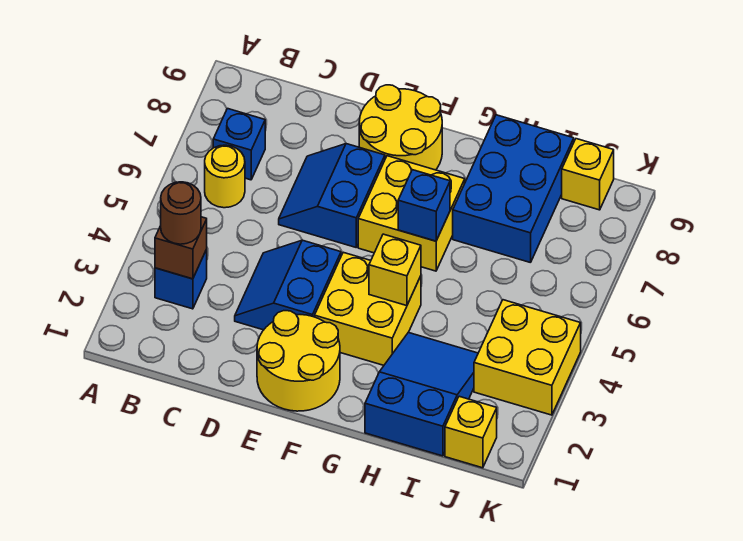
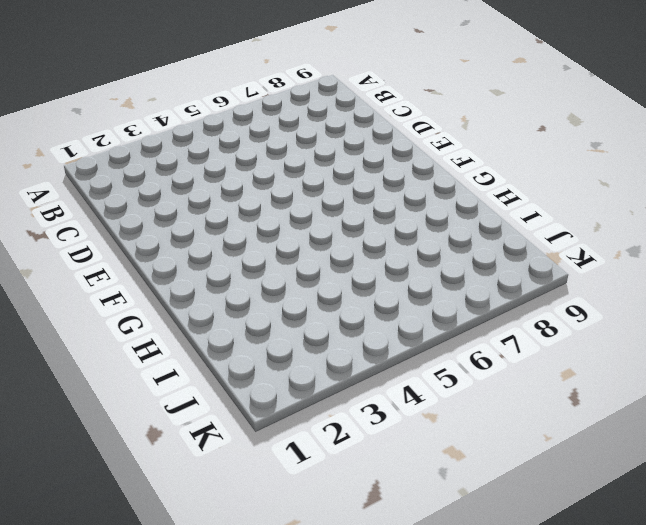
none -> blue 1x1 brick [155,250,207,309]
none -> yellow 1x1 round brick [205,145,245,208]
none -> blue 1x1 brick [213,109,265,180]

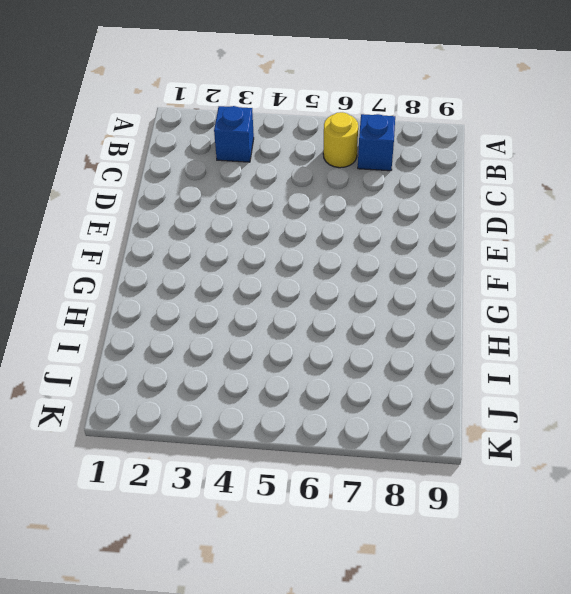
none -> blue 2x2 slope [235,240,341,330]
none -> blue 2x2 slope [279,144,385,247]
none -> yellow 2x2 round brick [257,311,340,411]

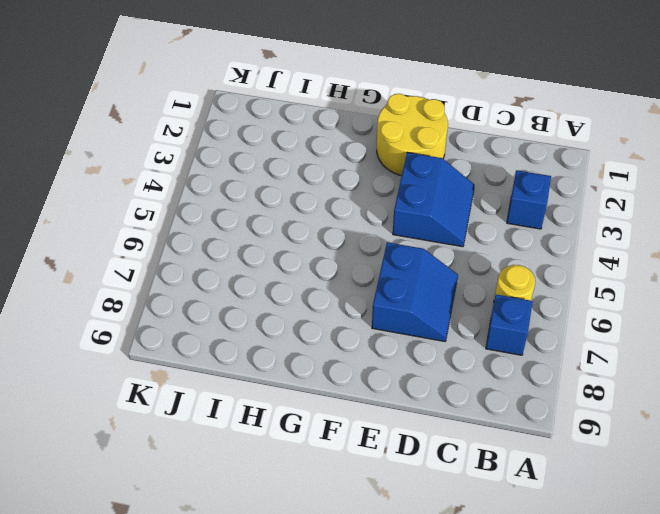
none -> yellow 2x2 round brick [359,85,442,170]
none -> yellow 2x2 brick [315,252,421,365]
none -> yellow 2x2 brick [358,156,465,271]

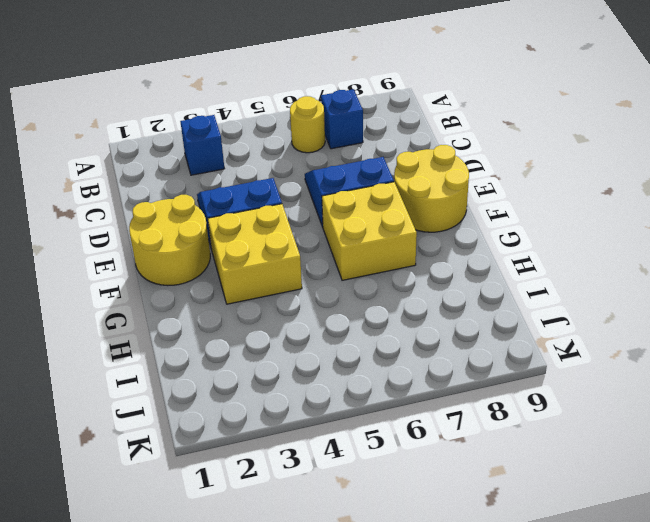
none -> blue 2x3 slope [365,332,478,456]
none -> blue 2x3 brick [453,115,574,263]
none -> yellow 1x1 brick [445,396,497,468]

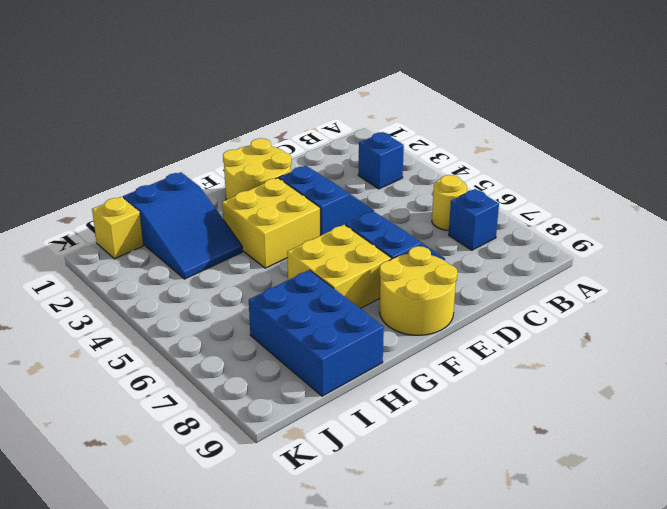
none -> yellow 2x2 brick [474,300,581,415]
none -> yellow 1x1 brick [562,139,614,210]
none -> brown 1x1 brick [155,217,207,279]

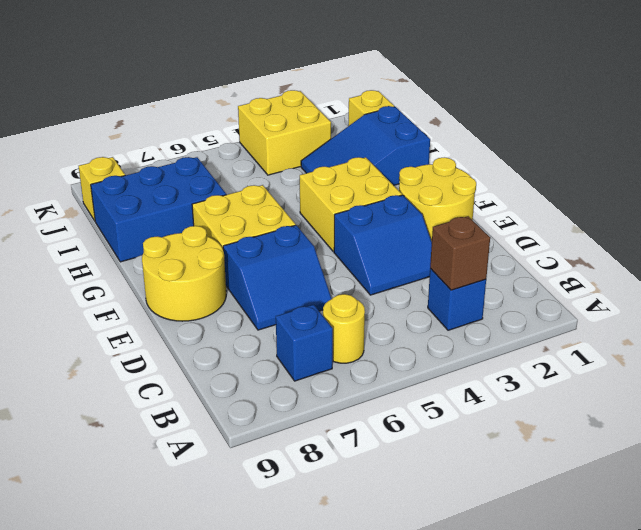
none -> yellow 1x1 brick [369,234,421,306]
none -> blue 1x1 brick [398,170,450,241]
none -> brown 1x1 round brick [161,182,201,244]

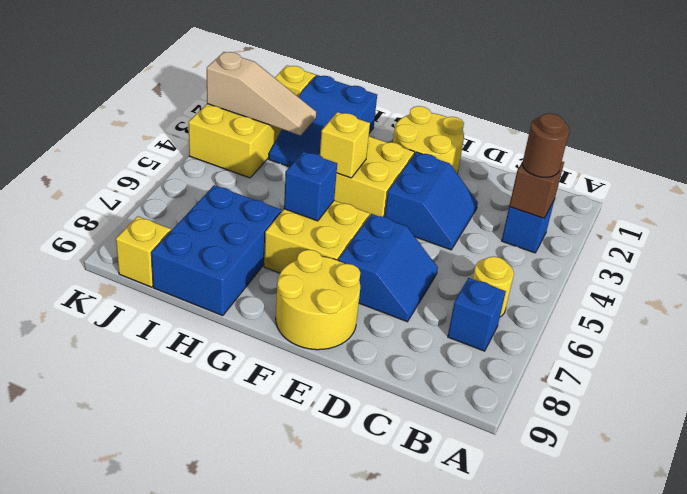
tan 1x3 slope [207,52,316,135] -> none

